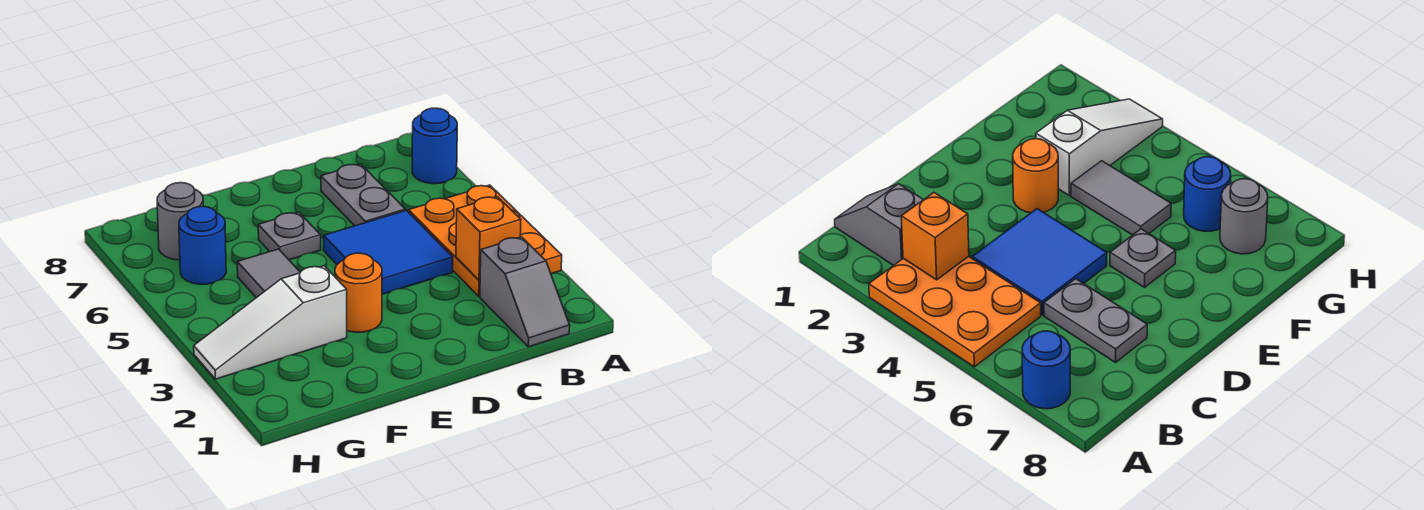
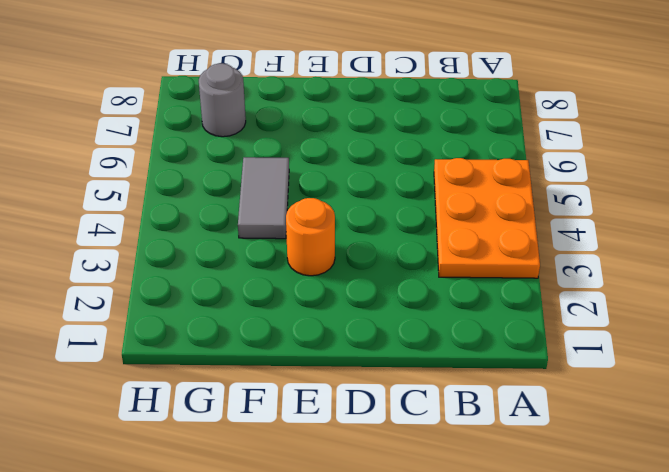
none -> blue 1x1 round brick [412,108,457,184]
none -> grey 1x2 slope [480,237,570,347]
none -> blue 2x2 tile [324,210,453,294]

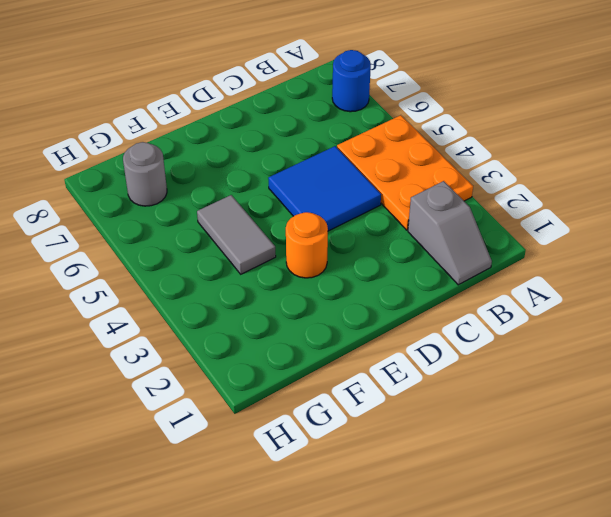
none -> grey 1x2 plate [321,164,405,226]
none -> grey 1x1 plate [258,212,321,260]
none -> white 1x3 slope [194,266,347,379]

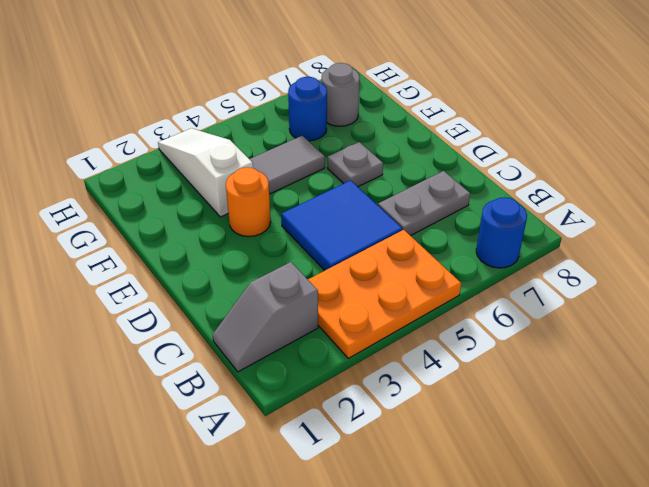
none -> orange 1x1 brick [456,197,521,280]

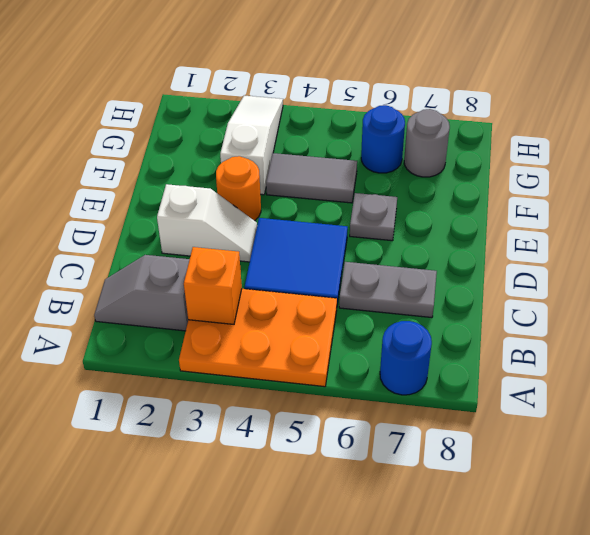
white 1x2 slope [157,184,257,262] -> none

